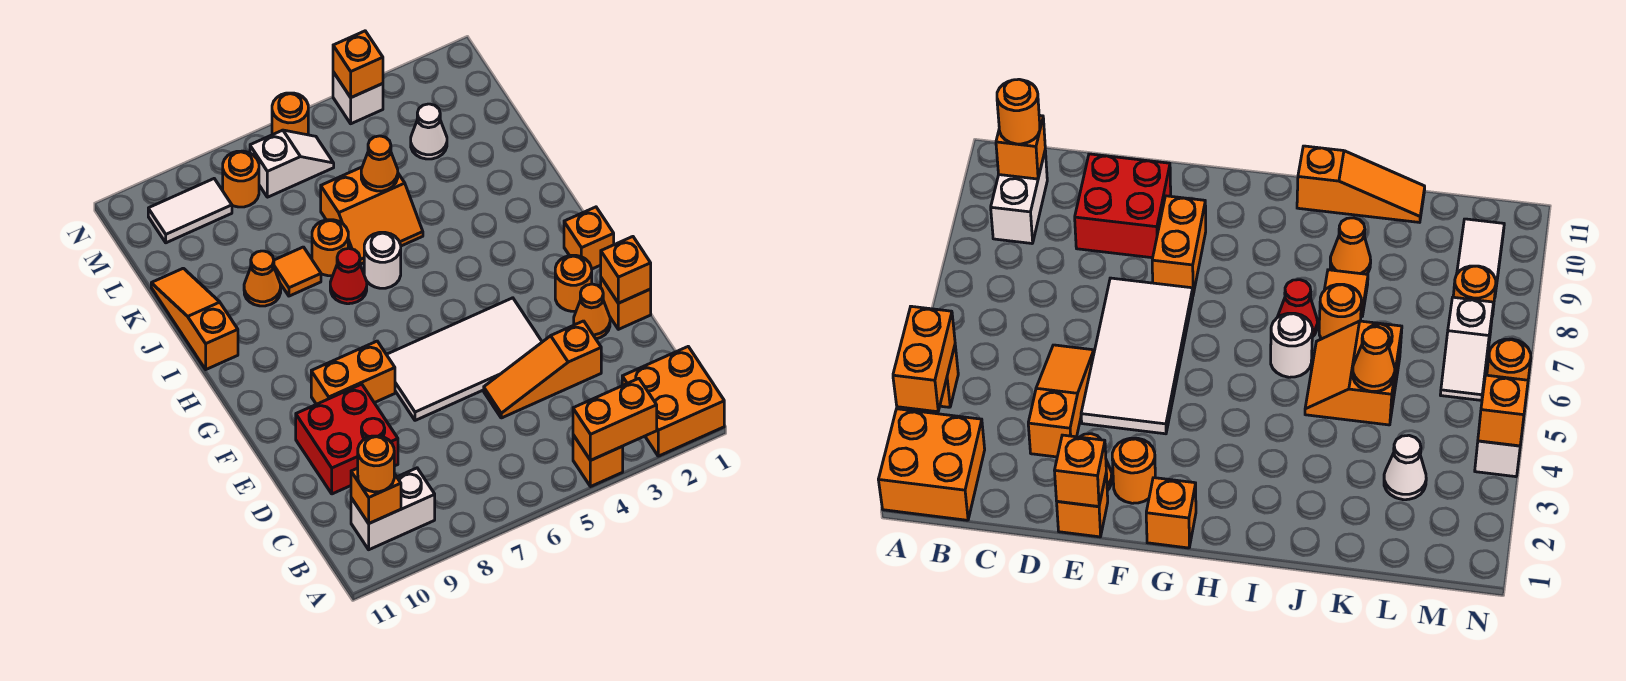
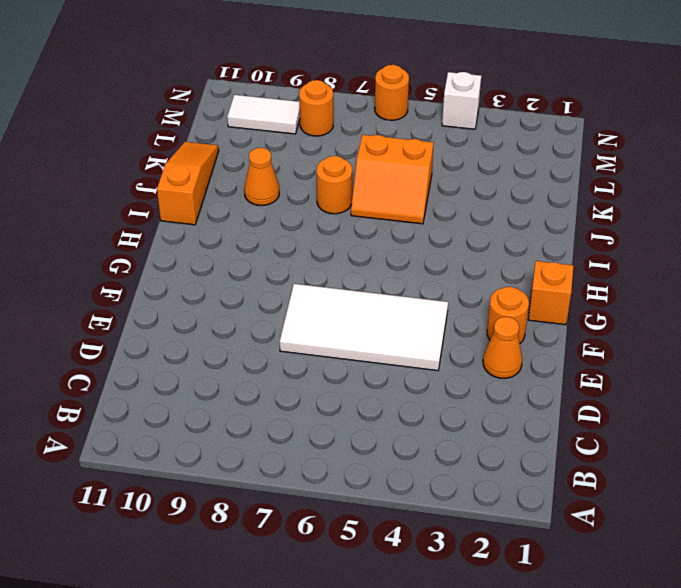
none -> orange 2x2 brick [622,347,724,456]
none -> orange 1x1 brick [573,435,623,487]
none -> white 1x2 brick [351,468,435,550]
none -> orange 1x3 slope [484,321,601,418]

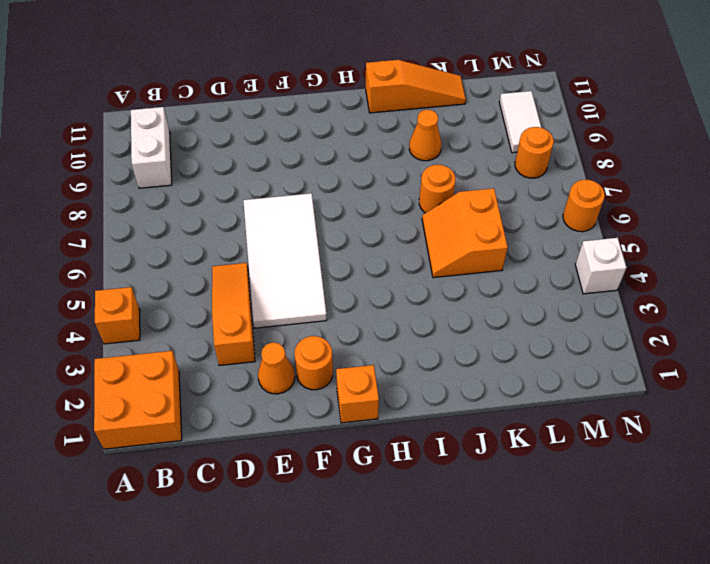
none -> red 2x2 brick [296,384,398,494]
none -> orange 1x1 brick [601,278,651,329]
none -> orange 1x2 brick [311,341,395,404]
none -> white 1x1 round brick [364,232,401,288]

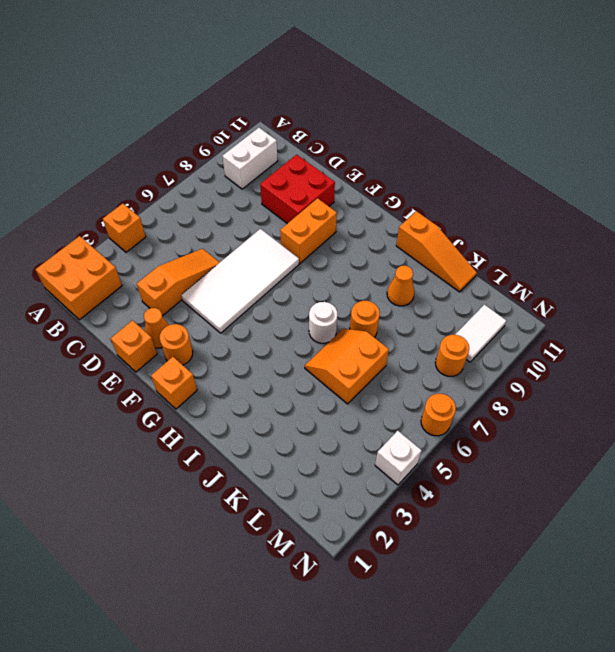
none -> red 1x1 cone [330,248,367,304]
none -> orange 1x1 tile [274,247,321,296]
none -> white 1x1 cone [411,104,447,159]
none -> white 1x2 slope [250,130,334,197]

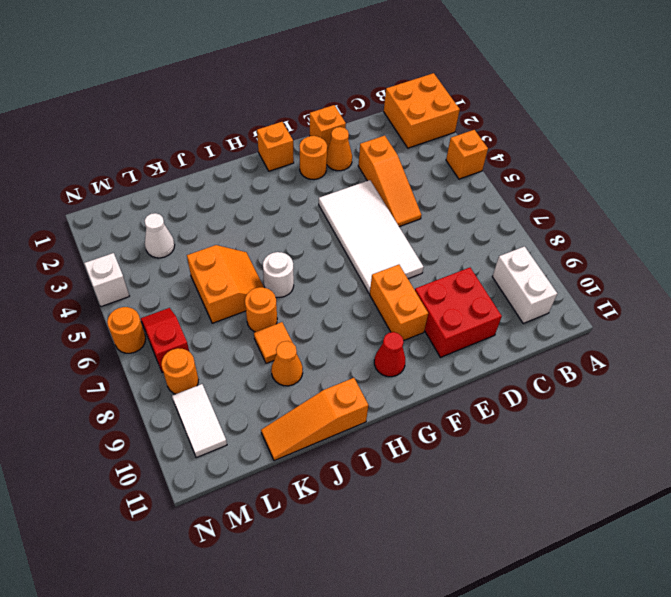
red 1x1 cone [374,332,405,377] -> red 1x1 cone moved to [330,248,367,304]
red 1x2 slope [141,308,189,372] -> white 1x2 slope [250,130,334,197]
none -> orange 1x2 brick [573,379,657,460]
none -> orange 1x1 brick [351,468,401,523]
none -> orange 1x1 brick [601,237,651,303]
none -> orange 1x1 cone [361,136,398,191]

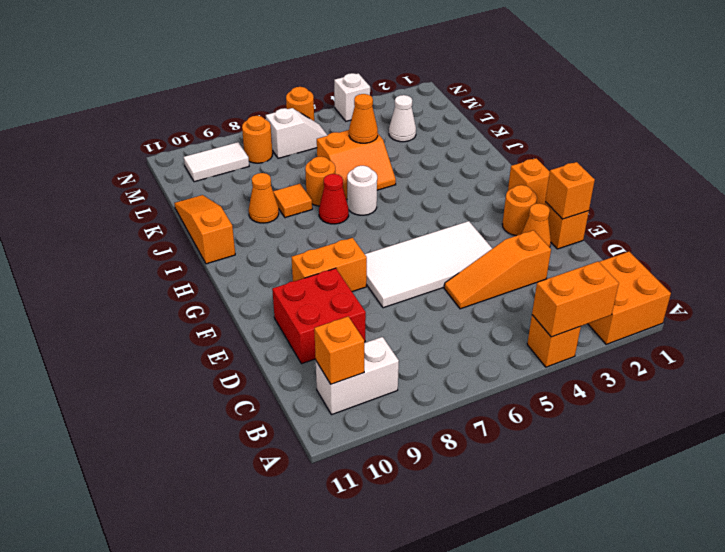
none -> orange 1x1 brick [333,31,383,97]
none -> orange 1x1 round brick [358,436,394,492]

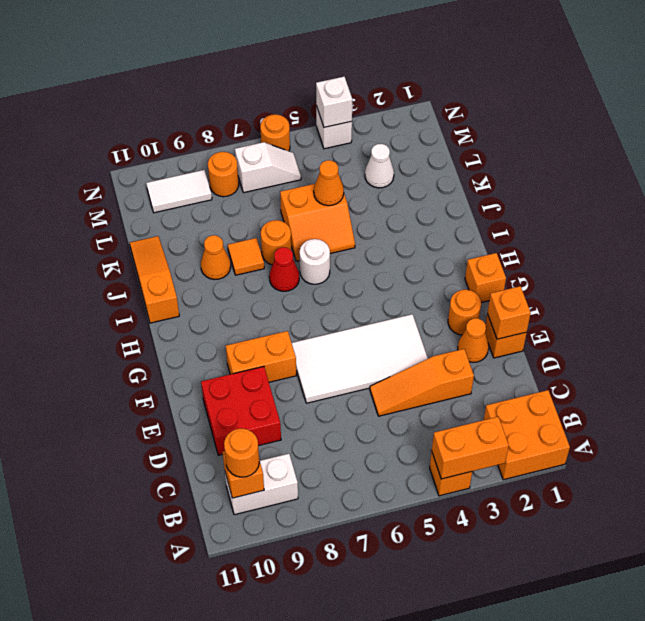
white 1x1 brick [316,77,353,127] -> orange 1x1 brick [333,31,383,97]

